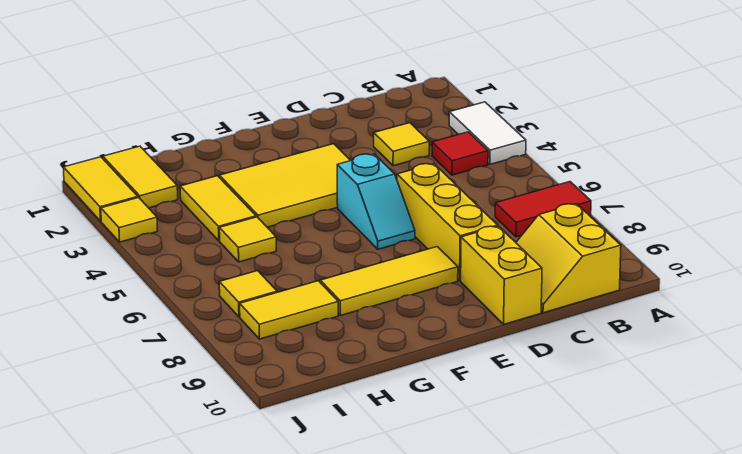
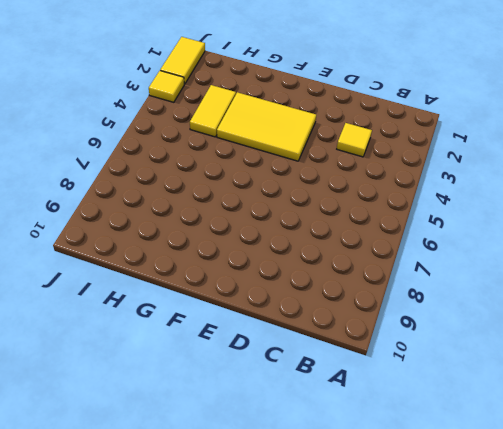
none -> white 1x2 tile [449,102,526,164]
none -> red 1x2 tile [495,182,591,237]
none -> red 1x1 tile [432,132,488,175]

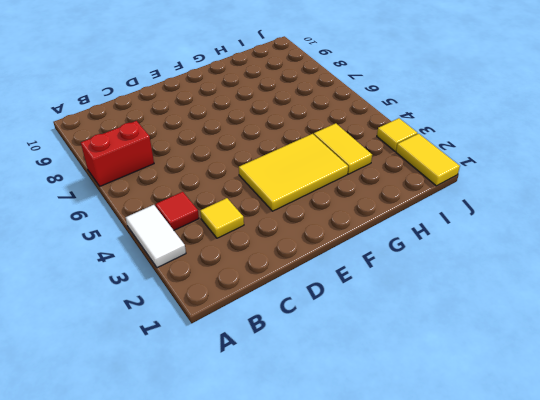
red 1x2 brick [81,121,154,186] -> red 1x2 tile [495,182,591,237]
none -> yellow 2x2 slope [516,204,621,313]
none -> yellow 1x3 brick [397,164,498,281]
none -> yellow 1x2 brick [461,226,542,324]

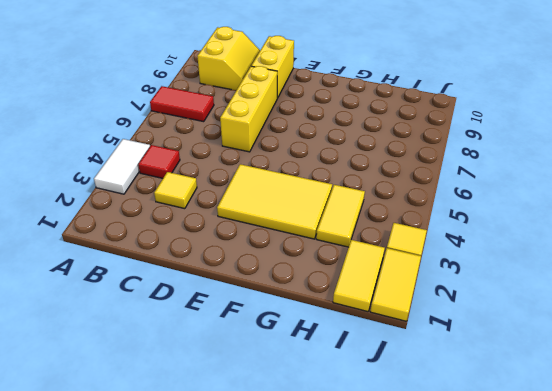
none -> cyan 1x2 slope [337,154,415,249]
none -> yellow 1x3 tile [320,247,458,316]
none -> yellow 1x1 tile [219,217,276,262]

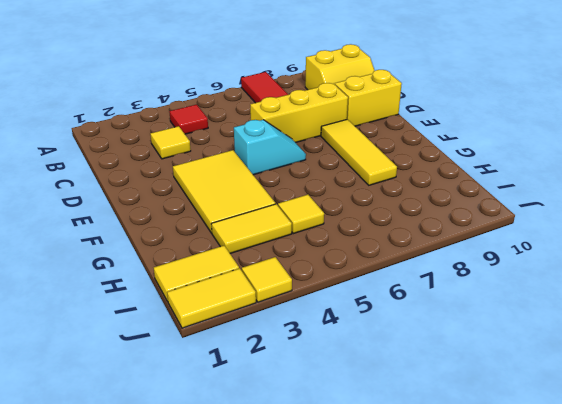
none -> white 1x2 tile [449,102,526,164]
none -> yellow 1x2 tile [240,281,338,339]
none -> yellow 1x1 tile [219,271,277,317]

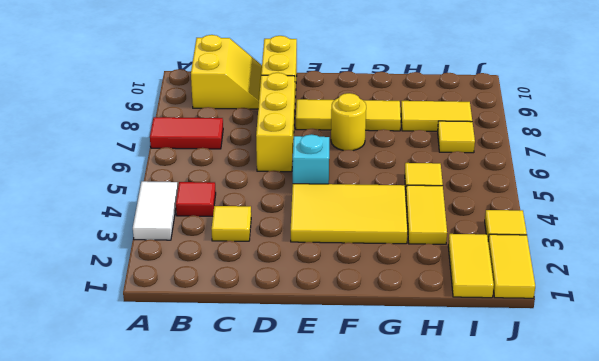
yellow 1x1 round brick [331,93,366,151] -> none

